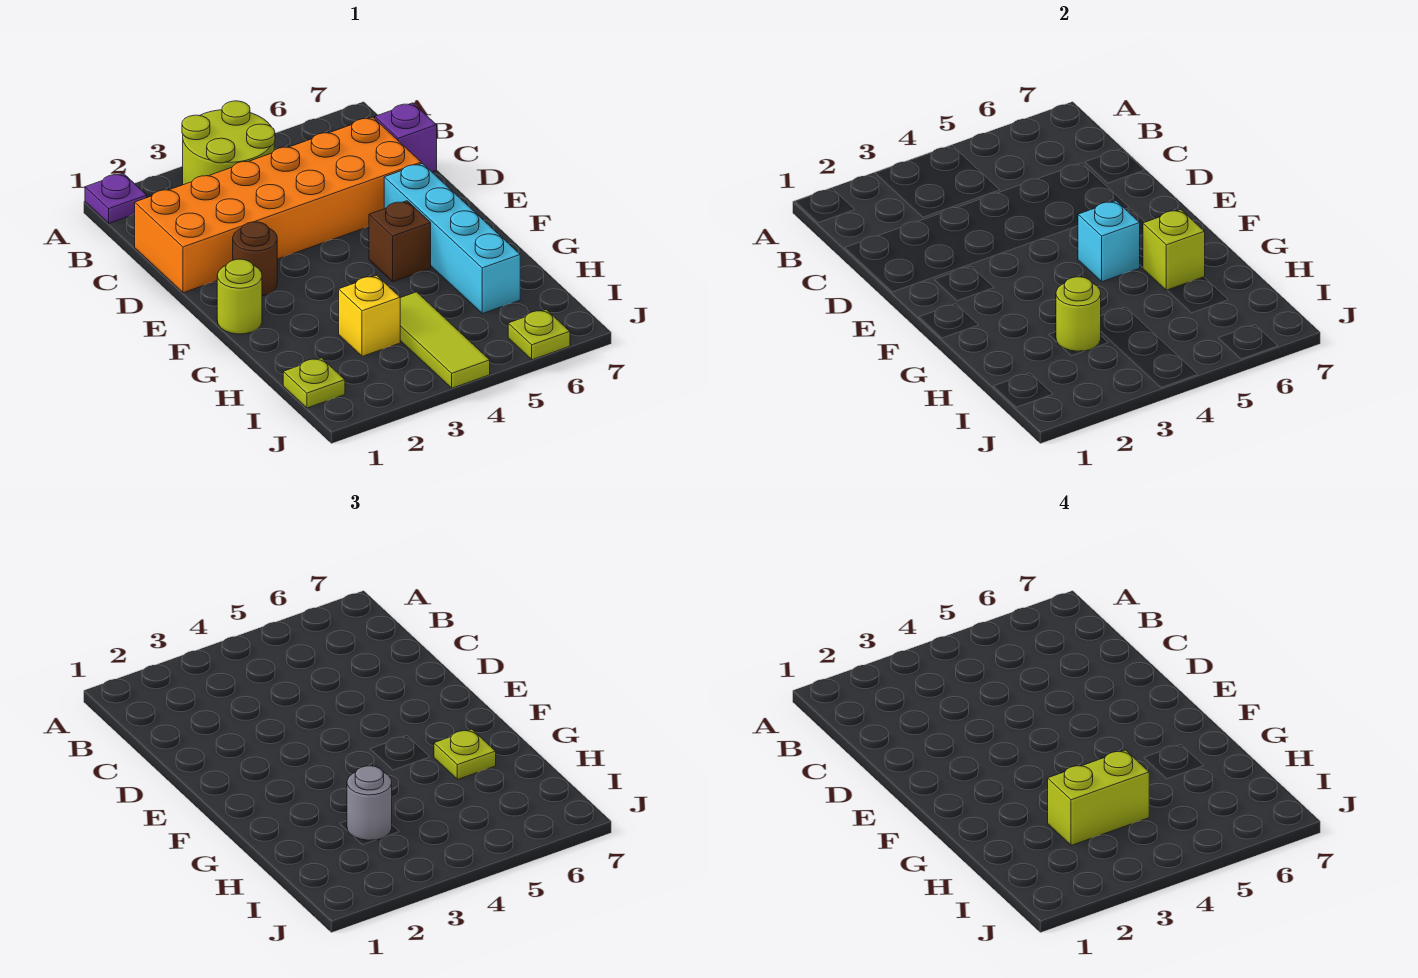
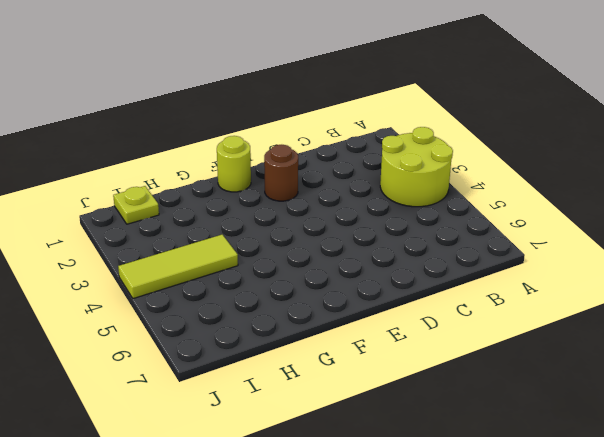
none -> purple 1x1 plate [85,173,147,223]
none -> orange 2x6 brick [135,117,421,293]
none -> purple 1x1 brick [375,103,437,172]

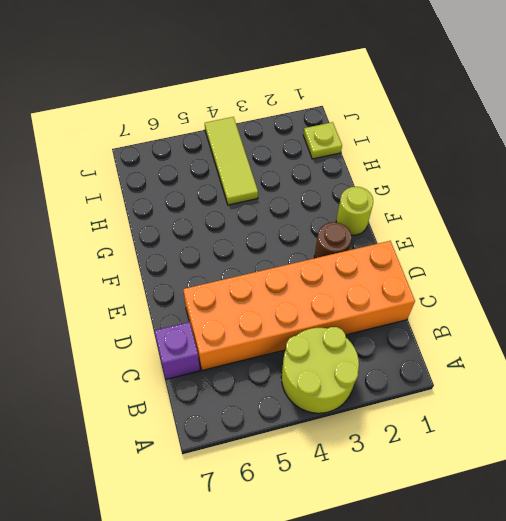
none -> purple 1x1 plate [85,173,147,223]
none -> cyan 1x4 brick [384,163,520,314]
none -> brown 1x1 brick [369,201,431,282]

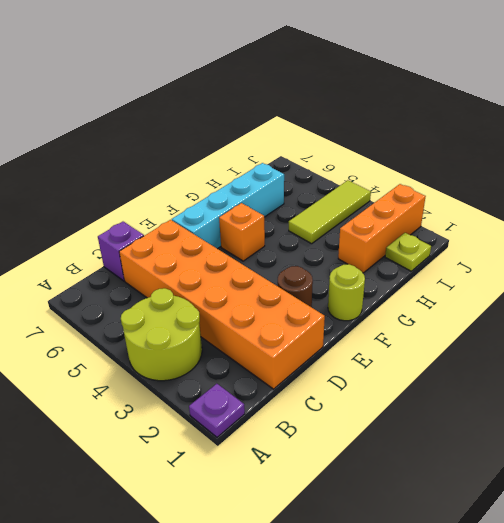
orange 1x1 brick [219,203,265,261] -> brown 1x1 brick [369,201,431,282]
orange 1x3 brick [338,184,426,273] -> none
none -> yellow 1x1 brick [339,275,400,356]
none -> lime 1x1 plate [508,310,570,360]
none -> cyan 1x1 brick [1078,201,1140,282]

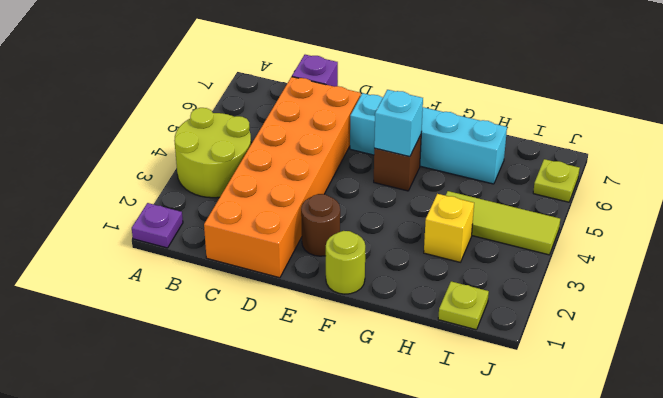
none -> lime 1x1 brick [1143,210,1205,291]
none -> lime 1x1 round brick [1056,277,1101,351]
none -> lime 1x1 plate [434,729,496,780]

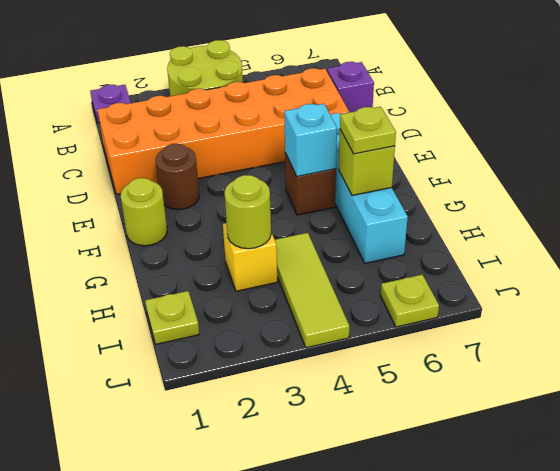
none -> grey 1x1 round brick [347,766,392,840]
none -> lime 1x2 brick [1048,750,1149,845]

